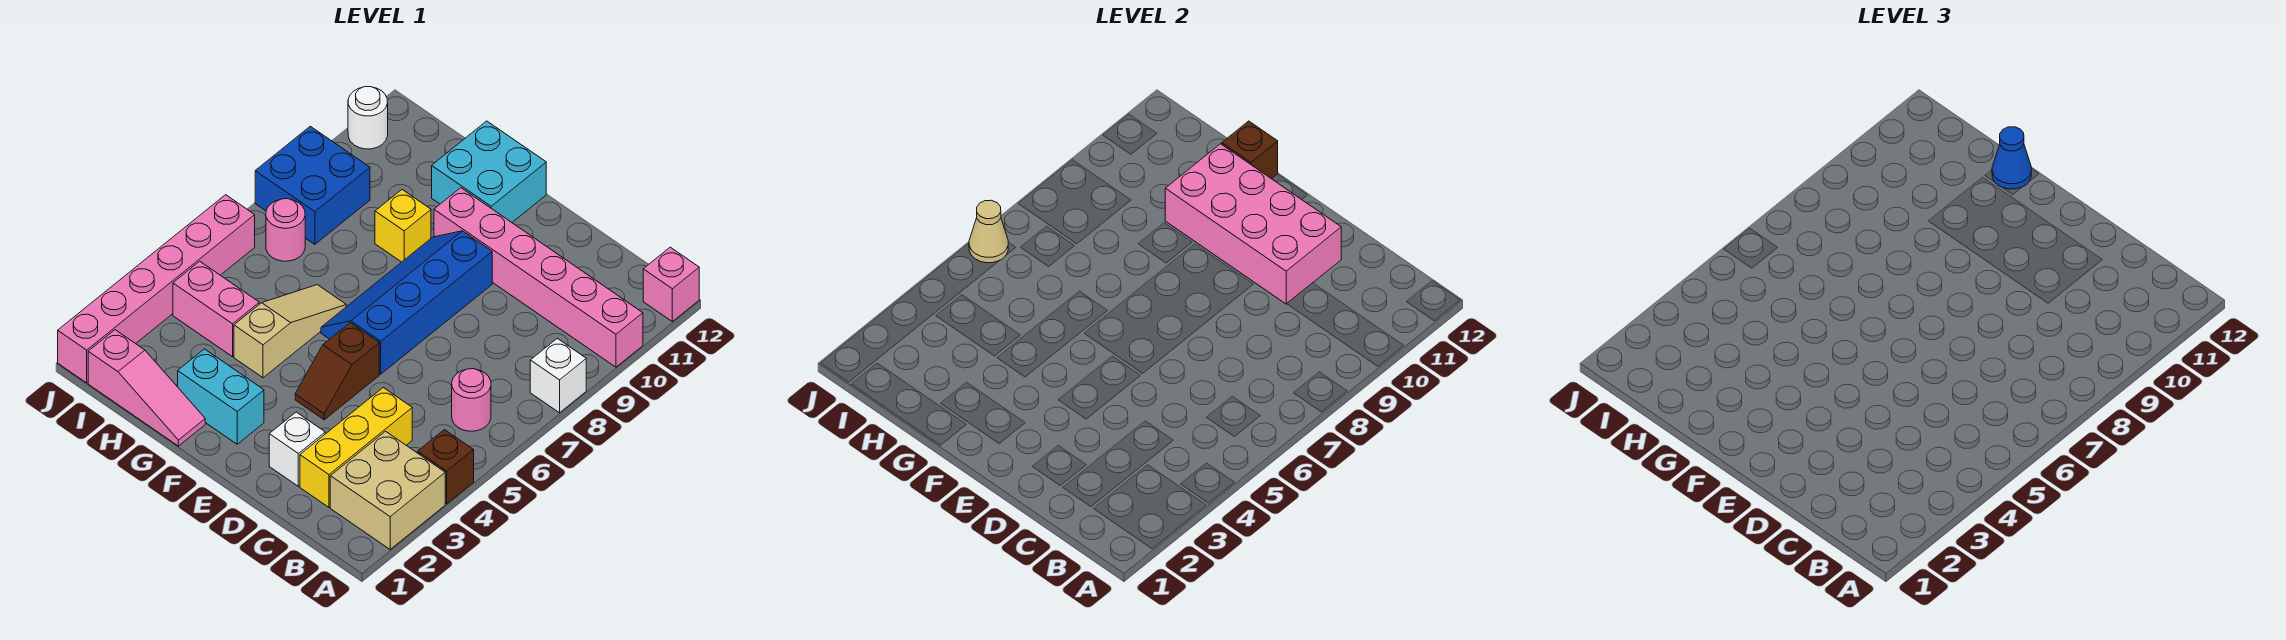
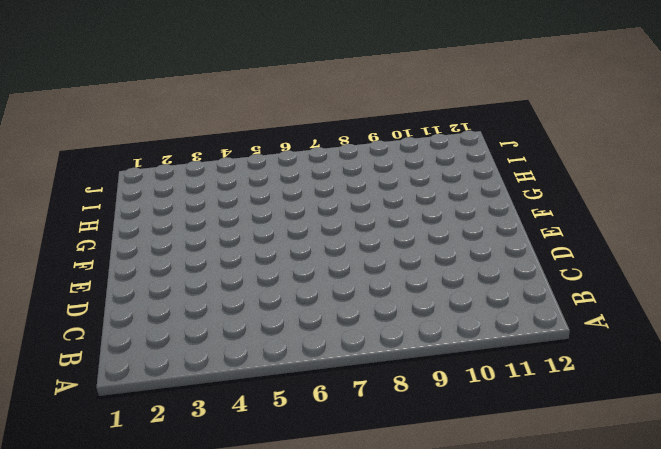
none -> tan 2x2 brick [330,431,445,549]
none -> brown 1x1 brick [418,430,474,504]
none -> white 1x1 brick [530,338,586,413]

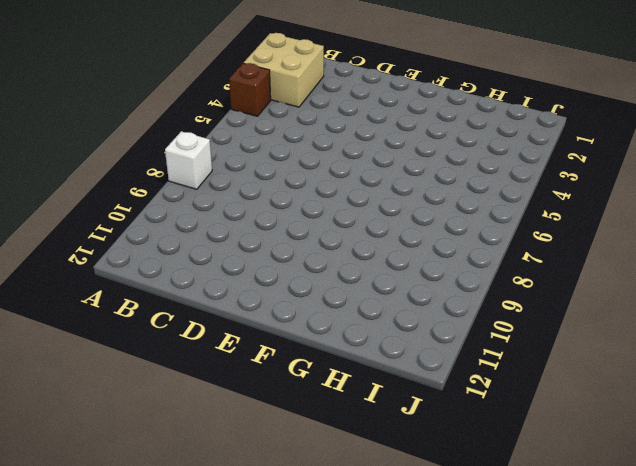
none -> pink 1x6 brick [434,188,643,367]
none -> pink 1x1 brick [643,247,699,321]
none -> pink 1x1 round brick [452,369,491,431]

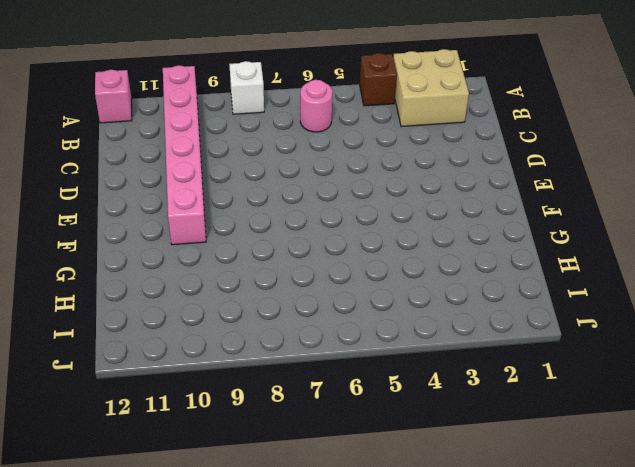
none -> yellow 1x3 brick [300,388,412,507]
none -> white 1x1 brick [269,412,325,486]
none -> brown 1x2 slope [295,323,379,420]

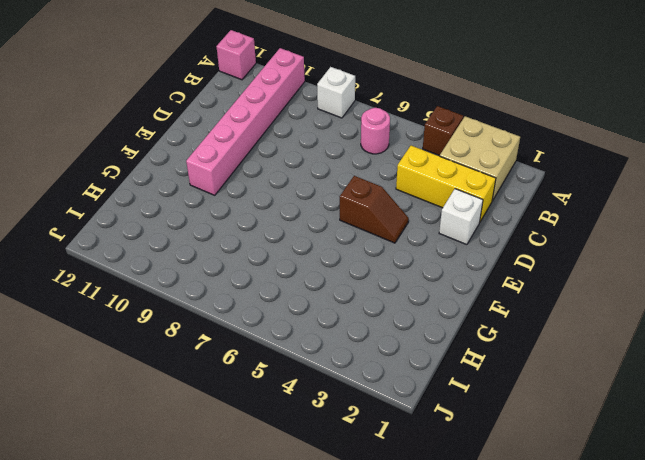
none -> blue 2x4 slope [321,231,492,374]
none -> cyan 1x2 brick [178,349,264,444]
none -> cyan 2x2 brick [432,121,546,222]

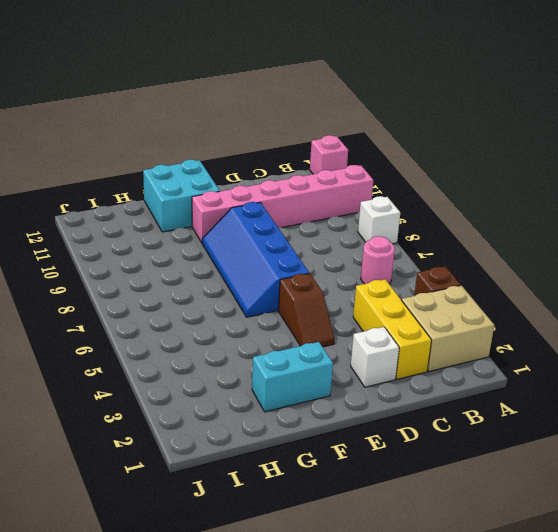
none -> pink 1x3 slope [88,330,205,446]
none -> tan 1x3 slope [234,285,346,378]
none -> yellow 1x1 brick [375,190,431,262]

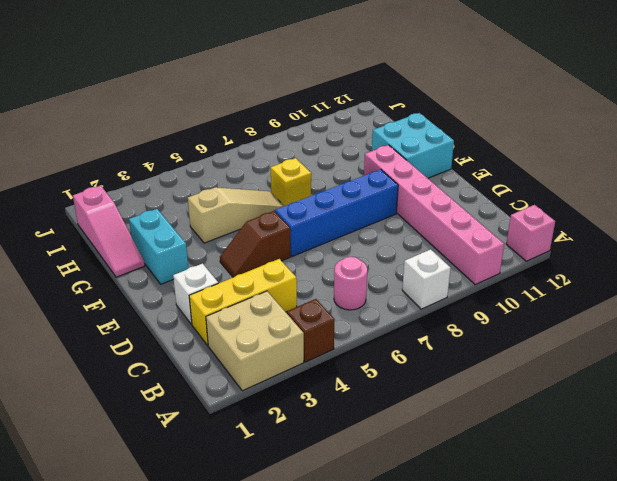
yellow 1x1 brick [271,158,311,206] -> yellow 1x1 brick moved to [375,190,431,262]
none -> pink 1x2 brick [173,261,259,357]
none -> pink 1x1 round brick [266,199,305,261]
none -> blue 2x2 brick [255,126,370,244]

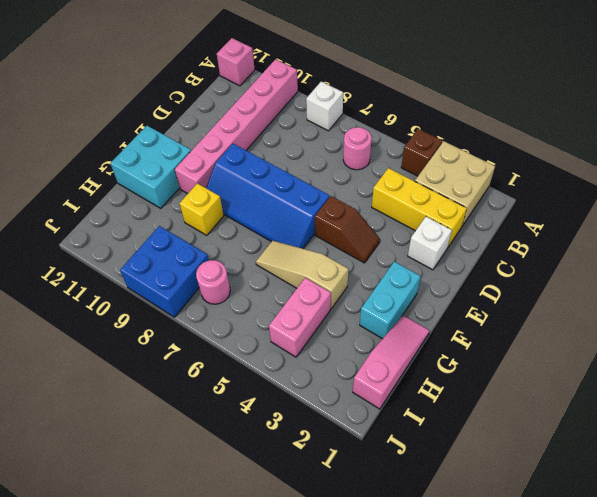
none -> pink 1x6 brick [58,195,255,383]
none -> white 1x1 round brick [348,87,388,149]
none -> pink 2x4 brick [1165,144,1341,304]

